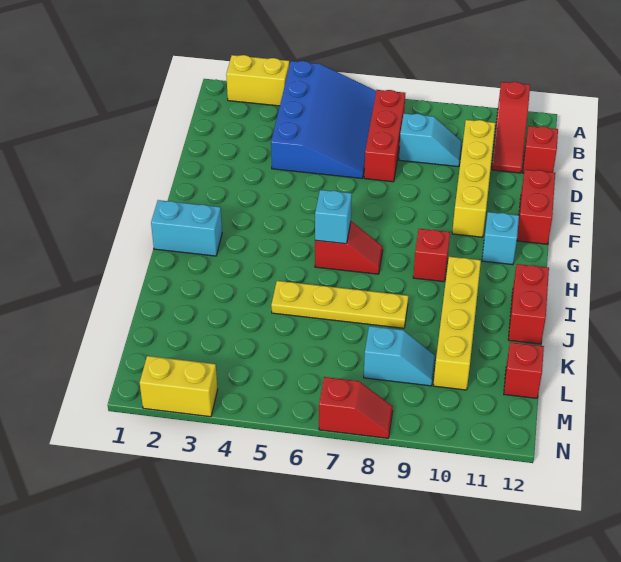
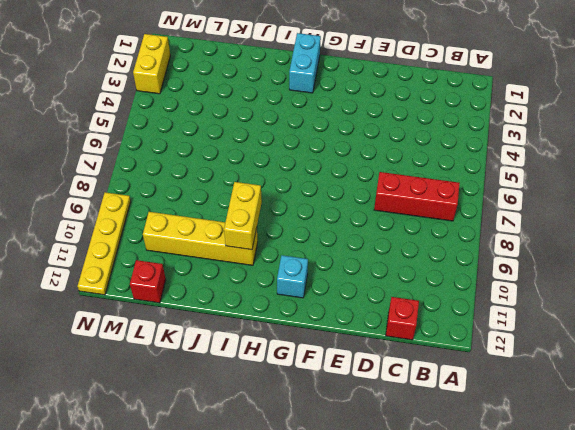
yellow 1x2 brick [224,182,262,250] -> yellow 1x2 brick moved to [226,55,289,106]
yellow 1x4 plate [78,192,131,295] -> yellow 1x4 plate moved to [271,281,408,328]
none -> blue 3x4 slope [271,61,376,178]
none -> red 1x3 slope [492,82,530,173]
none -> cyan 1x2 slope [399,113,462,167]

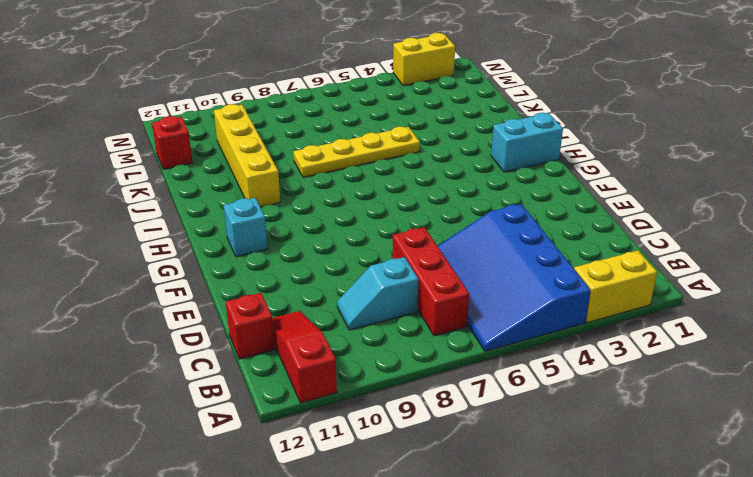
none -> yellow 1x4 brick [452,120,495,237]
none -> red 1x2 brick [517,170,555,244]
none -> red 1x2 slope [315,221,383,274]

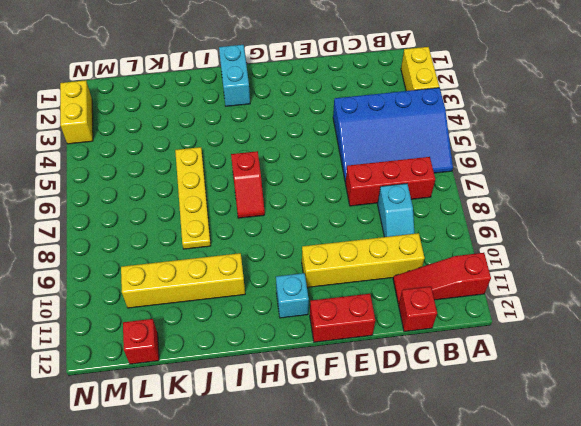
none -> red 1x1 brick [413,229,450,282]
none -> red 1x2 brick [508,264,549,344]
none -> cyan 1x2 slope [364,326,435,386]

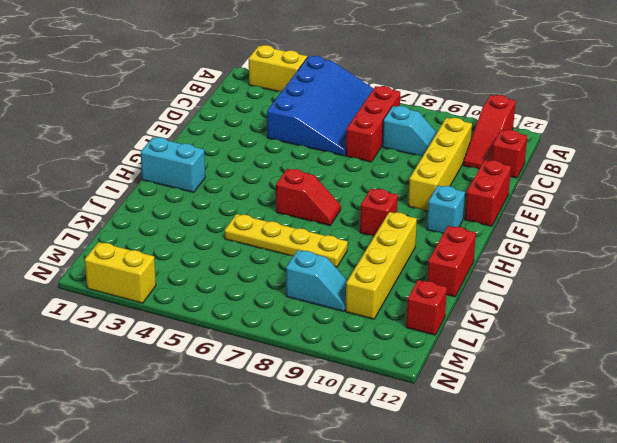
none -> red 1x2 slope [319,377,393,438]
none -> cyan 1x1 brick [315,190,352,244]

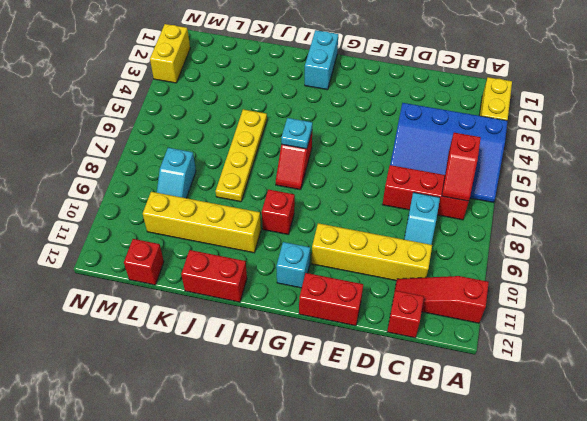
red 1x2 slope [442,133,481,201] -> red 1x2 slope moved to [319,377,393,438]
cyan 1x1 plate [281,118,313,149] -> cyan 1x1 brick [315,190,352,244]

